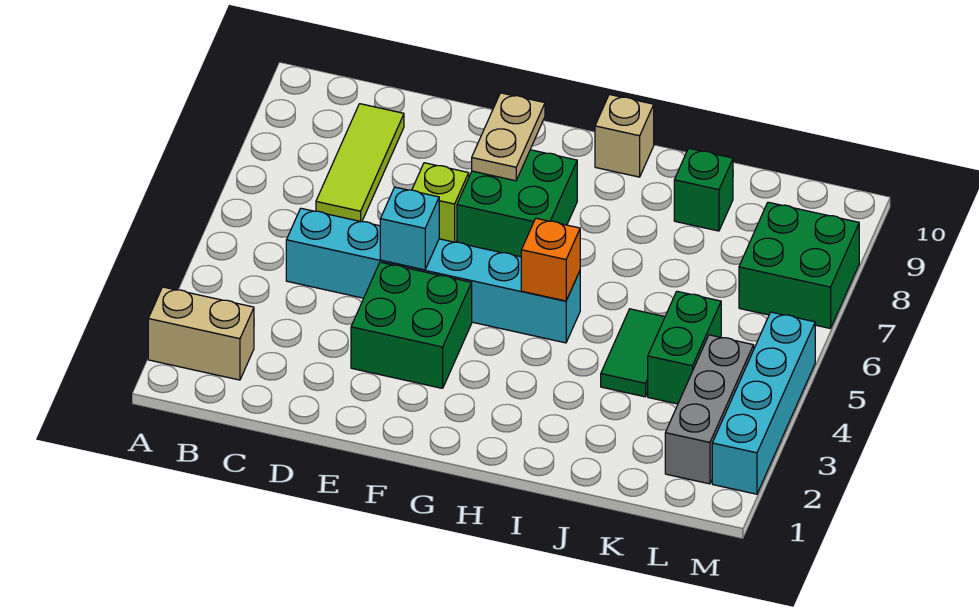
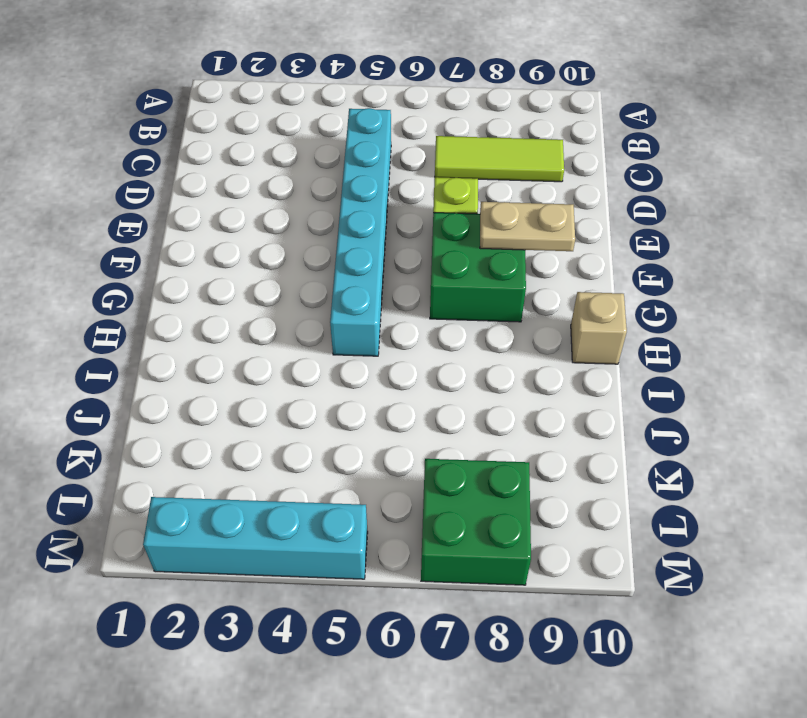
none -> tan 1x2 brick [148,287,254,380]
none -> green 2x2 brick [351,262,472,388]
none -> green 1x2 tile [601,309,665,397]

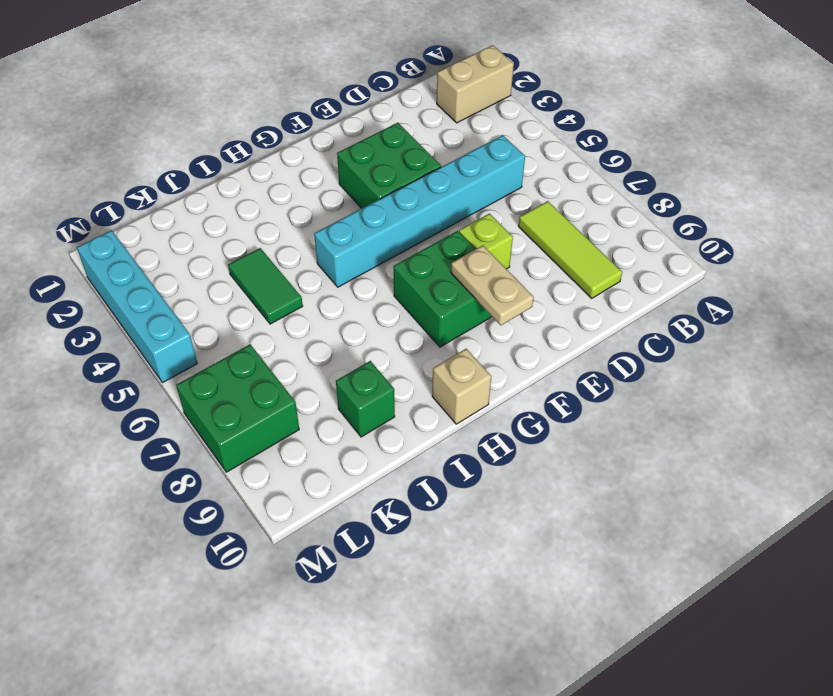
none -> green 1x2 brick [648,291,721,404]
none -> grey 1x3 brick [665,335,754,484]
none -> cyan 1x1 brick [380,187,439,270]

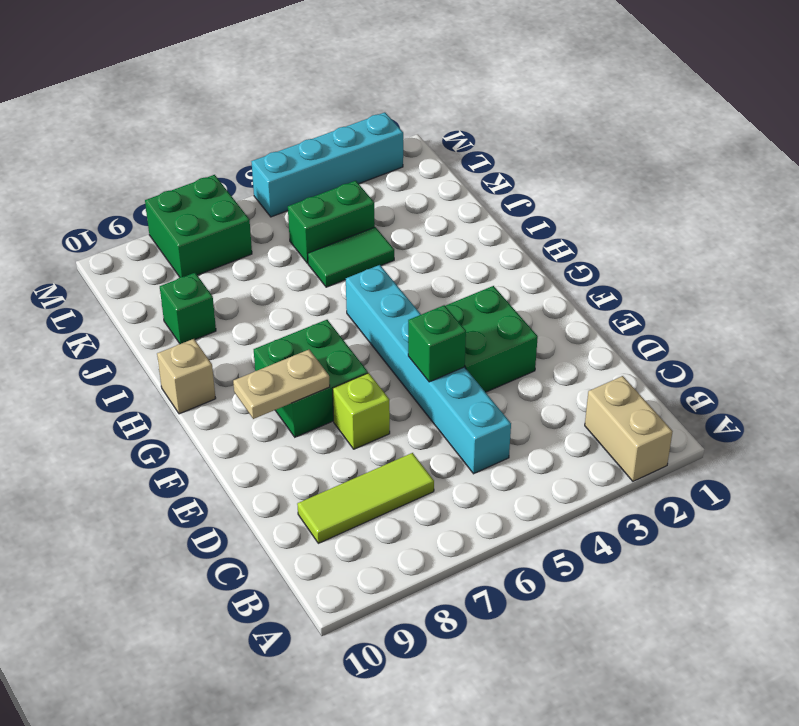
green 1x1 brick [408,305,466,382] -> cyan 1x1 brick [380,187,439,270]
none -> grey 1x3 brick [665,335,754,484]
none -> orange 1x1 brick [521,218,580,301]

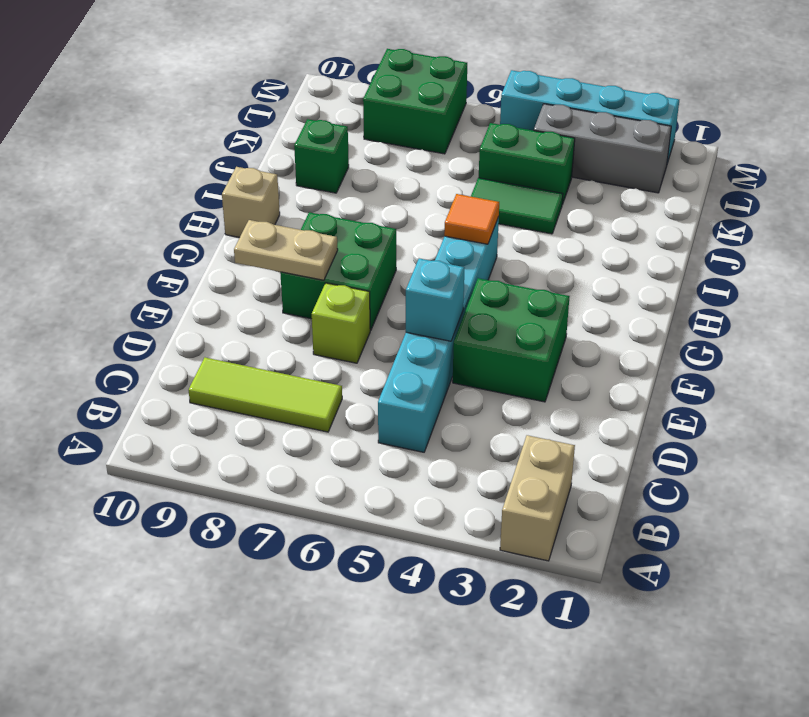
orange 1x1 tile [444,194,499,244] -> orange 1x1 brick [521,218,580,301]

